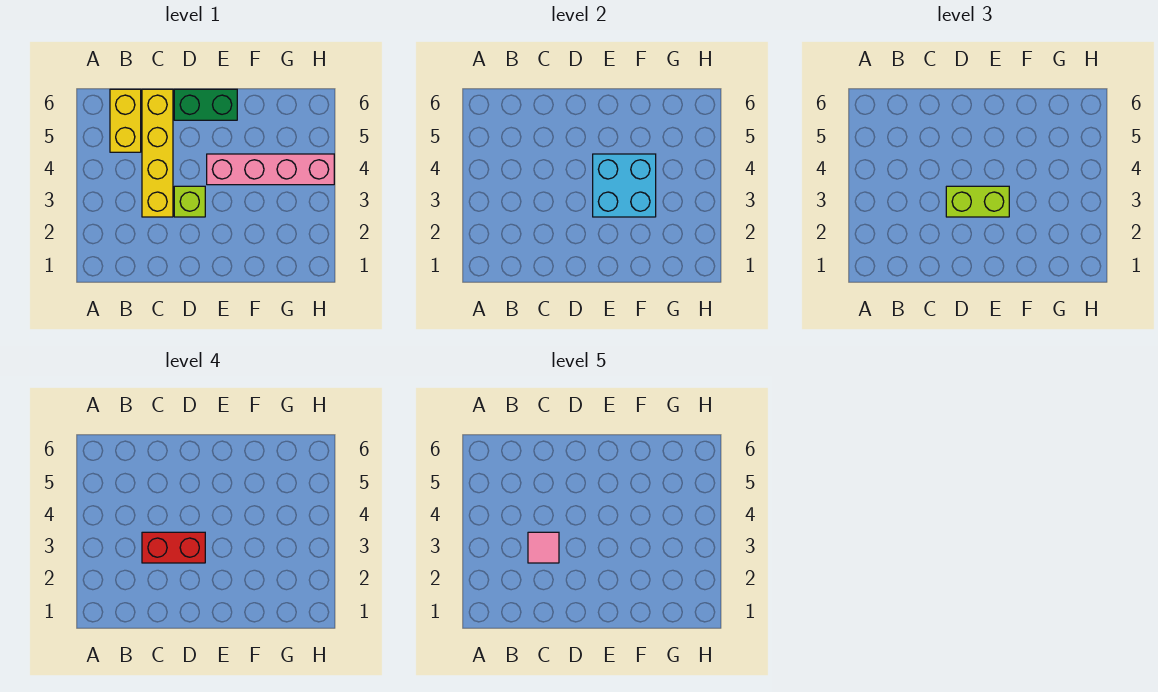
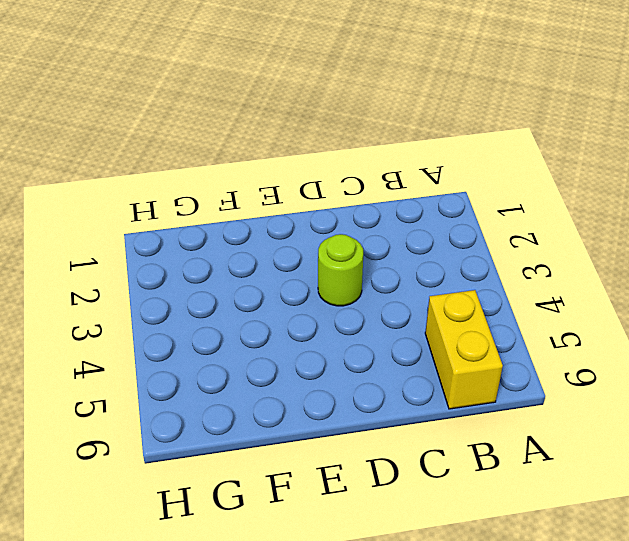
lime 1x1 round brick [318,234,363,306] -> lime 1x1 brick [174,186,205,217]
none -> yellow 1x4 brick [142,89,173,217]
none -> green 1x2 brick [174,89,237,120]

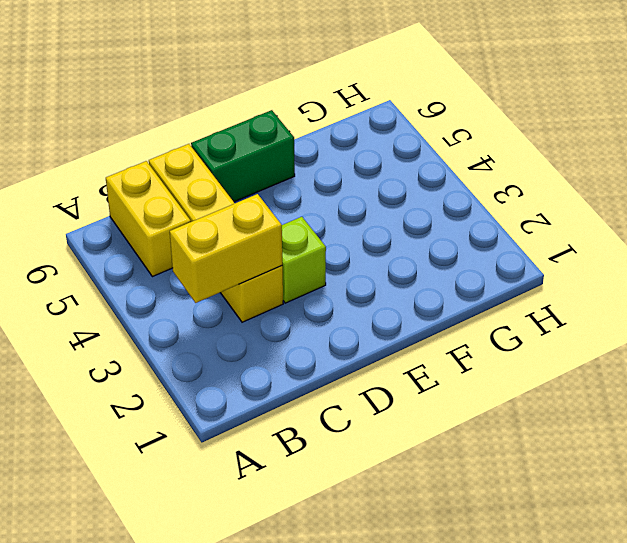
yellow 1x2 brick [170,194,282,303] -> none
none -> pink 1x4 brick [207,154,334,185]
none -> cyan 2x2 brick [593,154,656,217]

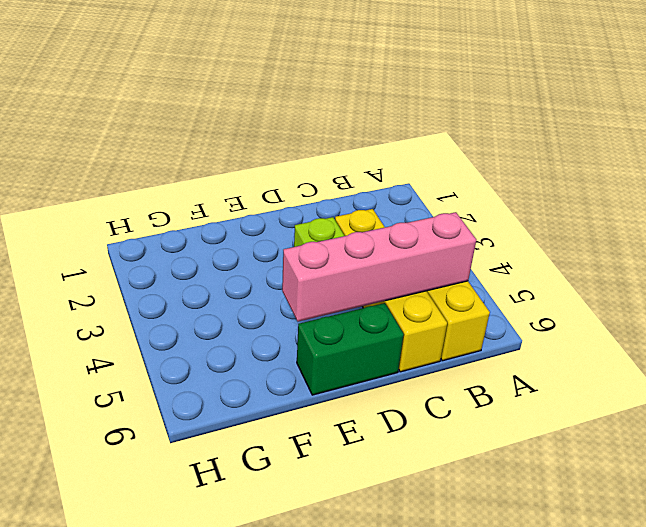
pink 1x4 brick [282,212,476,322] -> pink 1x4 brick moved to [207,154,334,185]
none -> cyan 2x2 brick [593,154,656,217]
none -> lime 1x2 brick [946,186,1009,217]

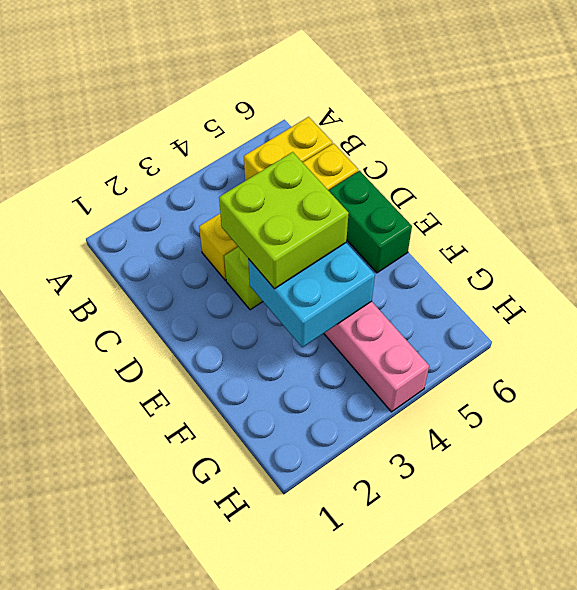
lime 2x2 brick [219,152,349,289] -> lime 1x2 brick [946,186,1009,217]
none -> red 1x2 brick [142,532,205,563]
none -> pink 1x1 tile [528,532,559,563]

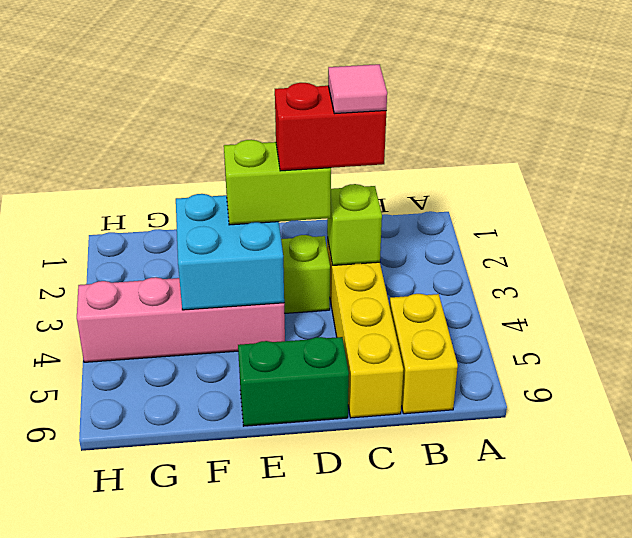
lime 1x1 brick [327,184,382,265] -> none

